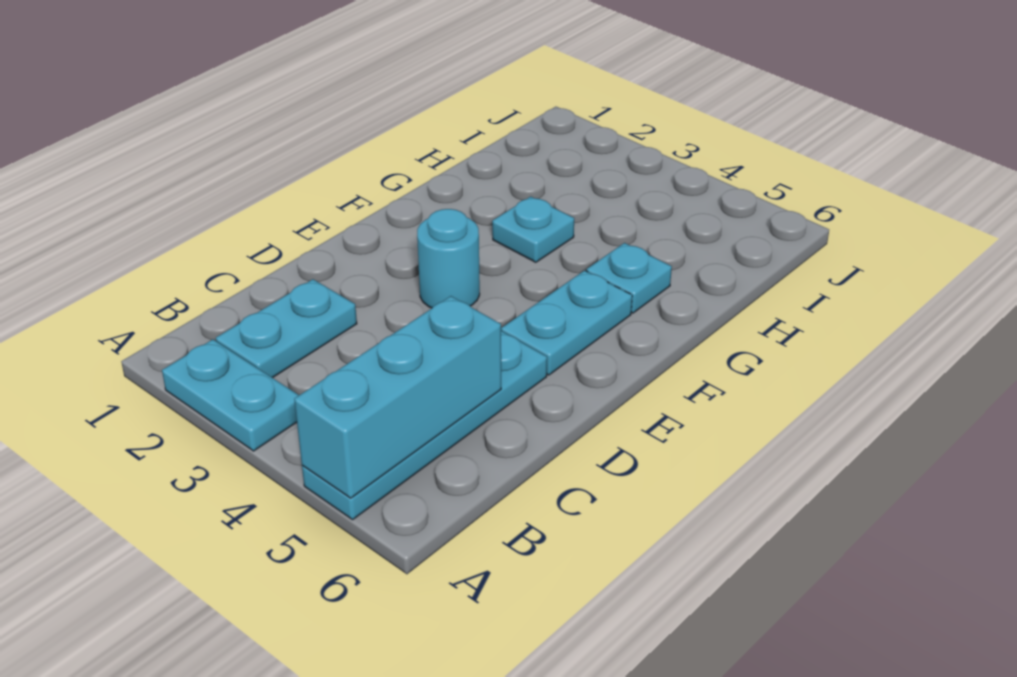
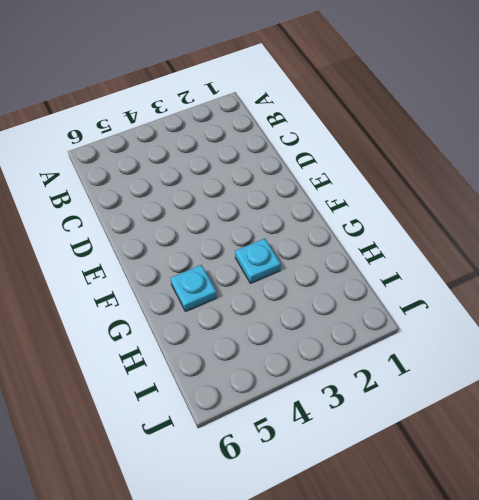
none -> cyan 1x2 plate [162,339,299,451]
none -> cyan 1x4 plate [302,331,547,520]

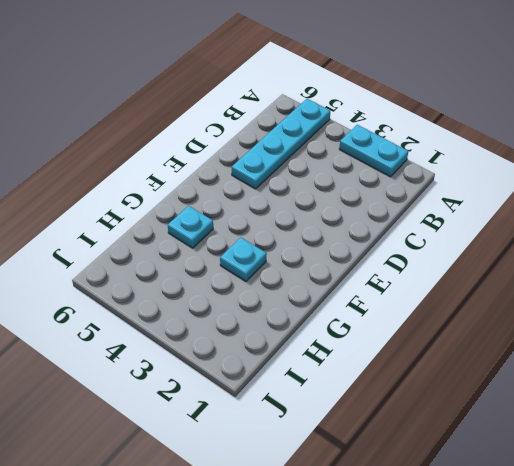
none -> cyan 1x2 plate [216,279,357,378]
none -> cyan 1x1 round brick [417,209,480,308]

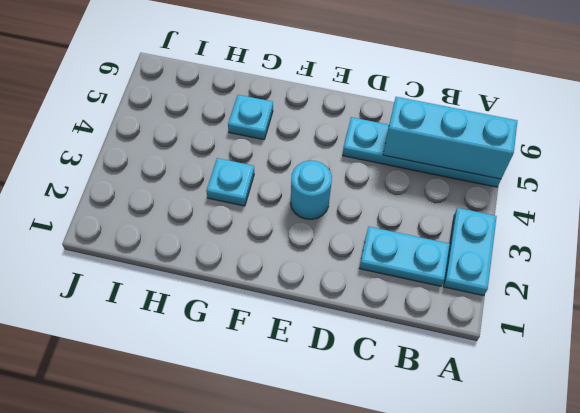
none -> cyan 1x2 plate [501,270,632,375]

